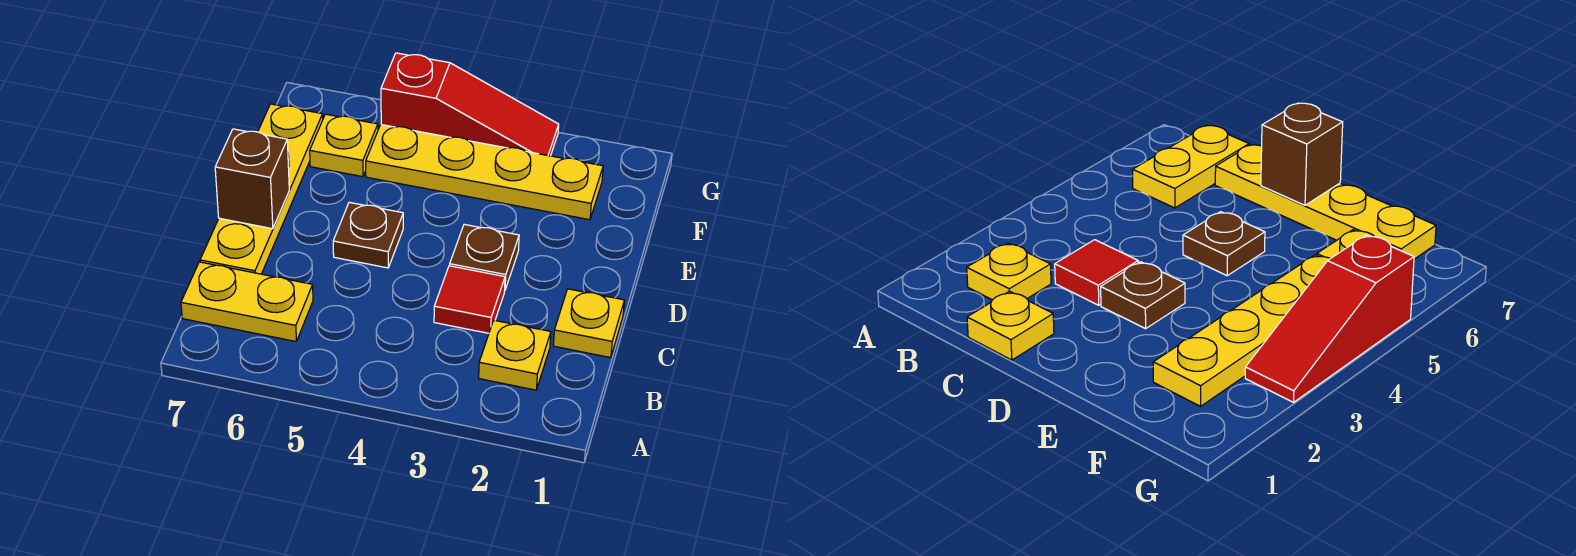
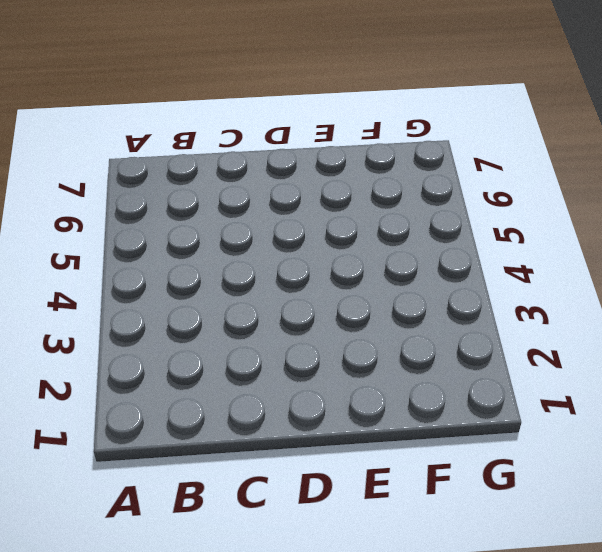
none -> yellow 1x1 plate [479,320,551,390]
none -> yellow 1x2 plate [181,262,313,342]

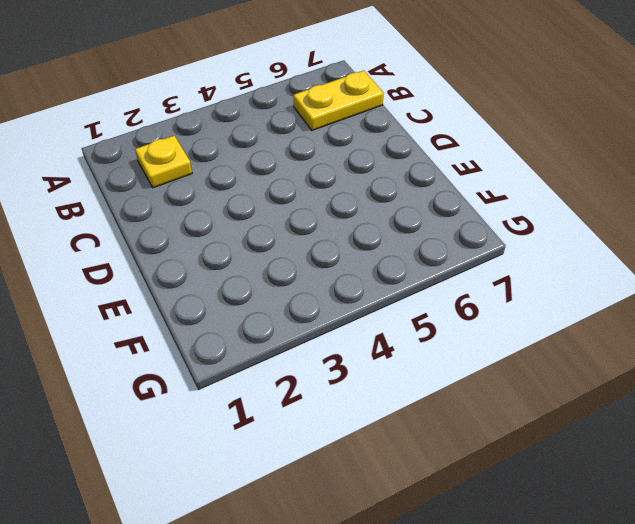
none -> yellow 1x1 plate [553,289,624,358]
none -> red 1x1 tile [434,266,505,333]

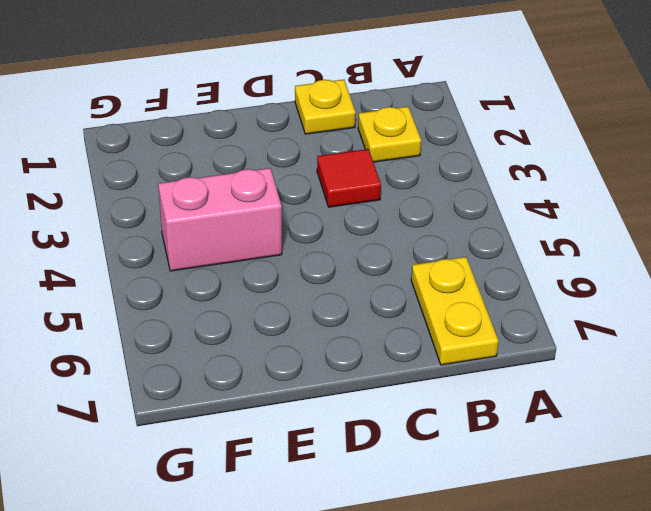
pink 1x2 brick [158,168,282,271] -> yellow 1x4 plate [366,125,603,220]
none -> yellow 1x4 plate [200,104,323,274]
none -> brown 1x1 plate [450,224,519,290]

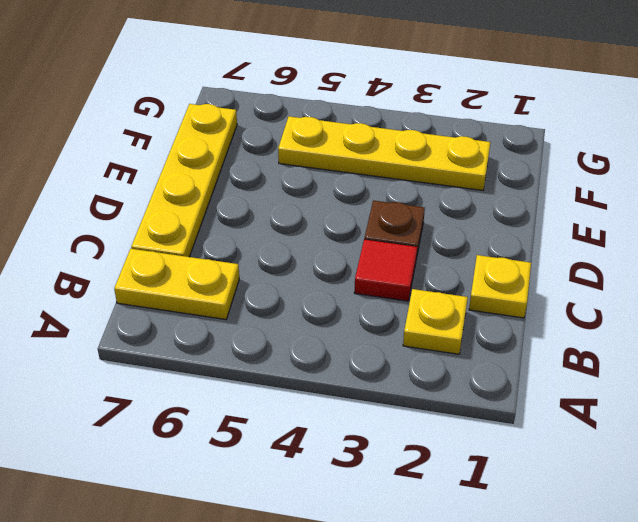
none -> brown 1x1 plate [333,202,403,268]
none -> yellow 1x1 plate [310,114,378,177]

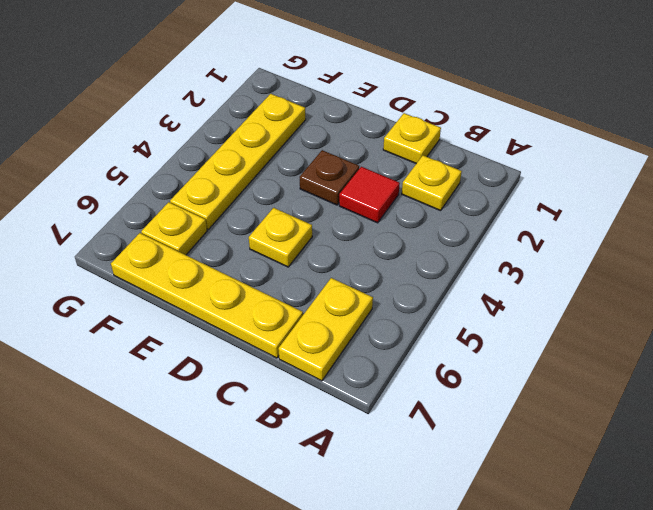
yellow 1x1 plate [249,208,312,267] -> brown 1x1 plate [333,202,403,268]
none -> red 1x3 slope [381,53,559,156]
none -> brown 1x1 brick [215,129,289,229]

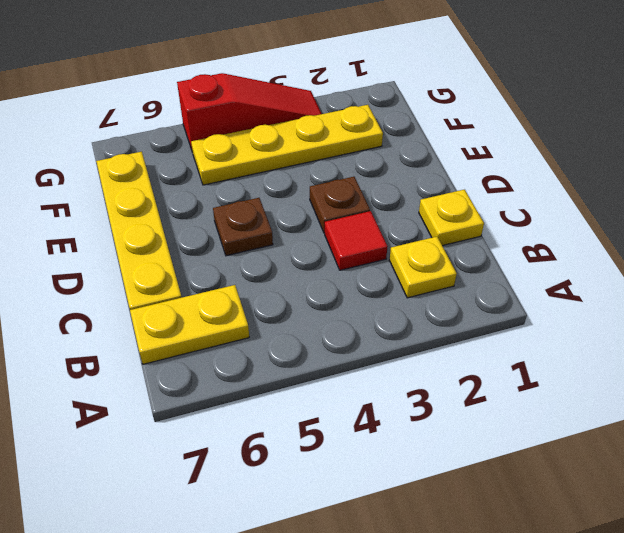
none -> yellow 1x1 plate [310,114,378,177]
none -> brown 1x1 brick [215,129,289,229]

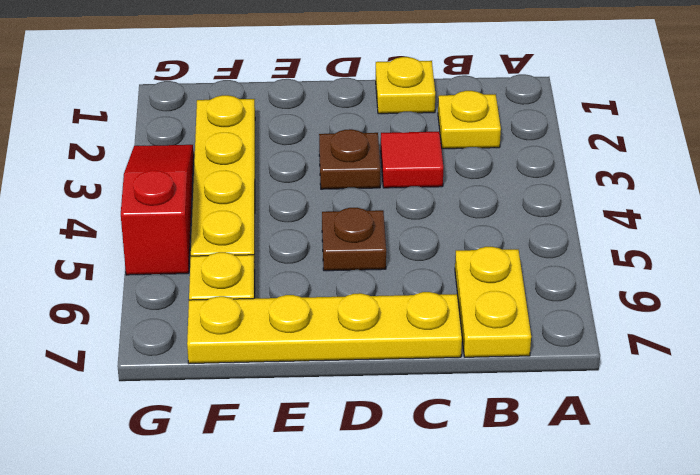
none -> brown 1x1 brick [215,129,289,229]

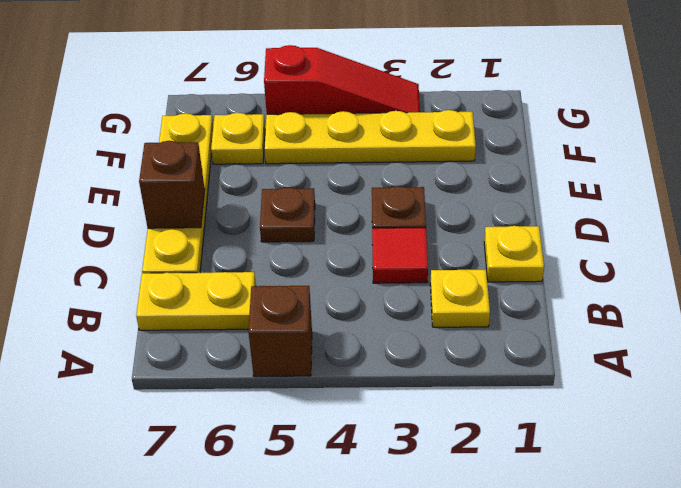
brown 1x1 brick [249,286,312,377] -> none

